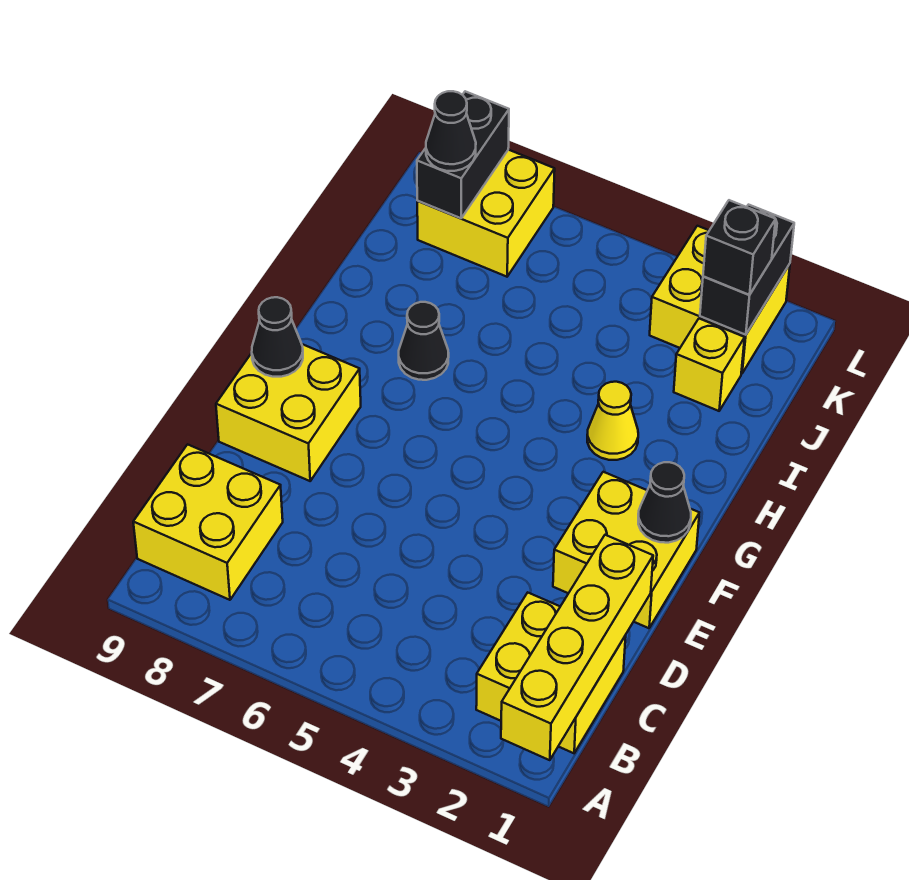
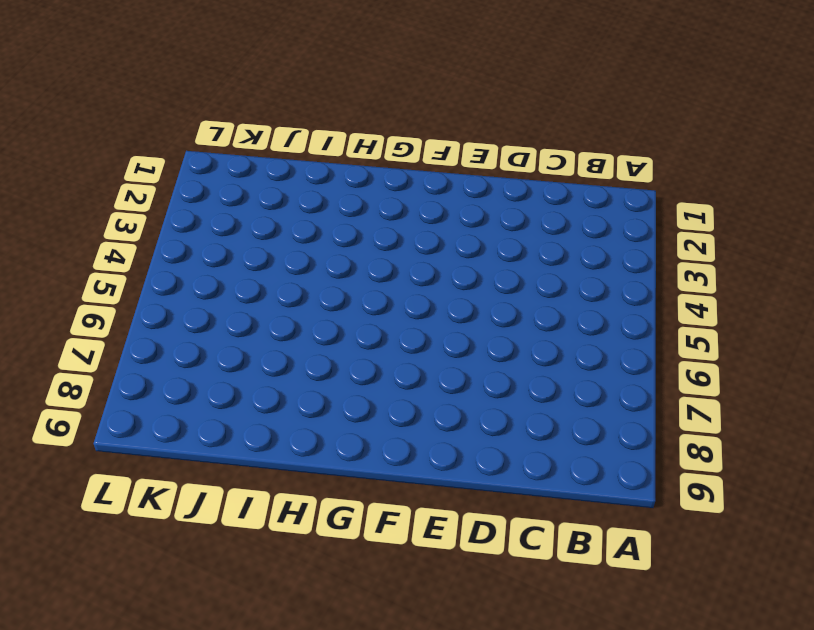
none -> yellow 2x2 brick [476,593,626,753]
none -> yellow 2x2 brick [133,444,283,600]
none -> yellow 2x2 brick [553,472,699,628]

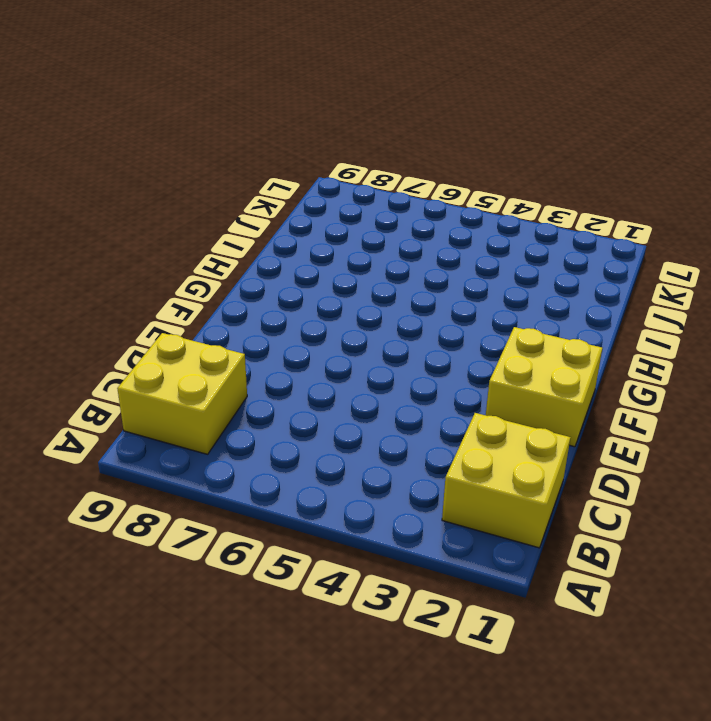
none -> yellow 2x2 brick [216,344,361,481]
none -> yellow 1x1 cone [587,382,638,460]
none -> black 1x1 cone [399,302,449,380]

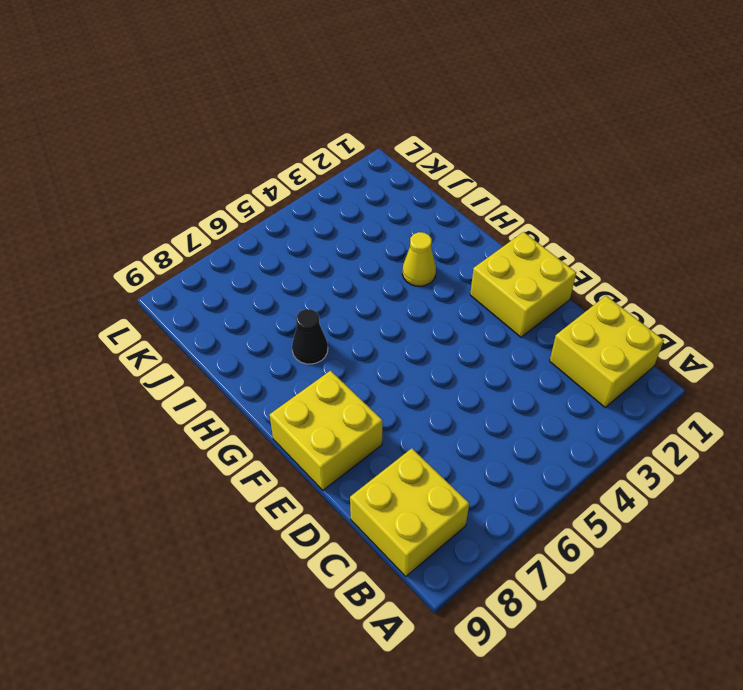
none -> yellow 1x1 brick [674,319,745,411]
none -> yellow 2x2 brick [650,226,790,373]
none -> yellow 2x2 brick [417,150,555,277]

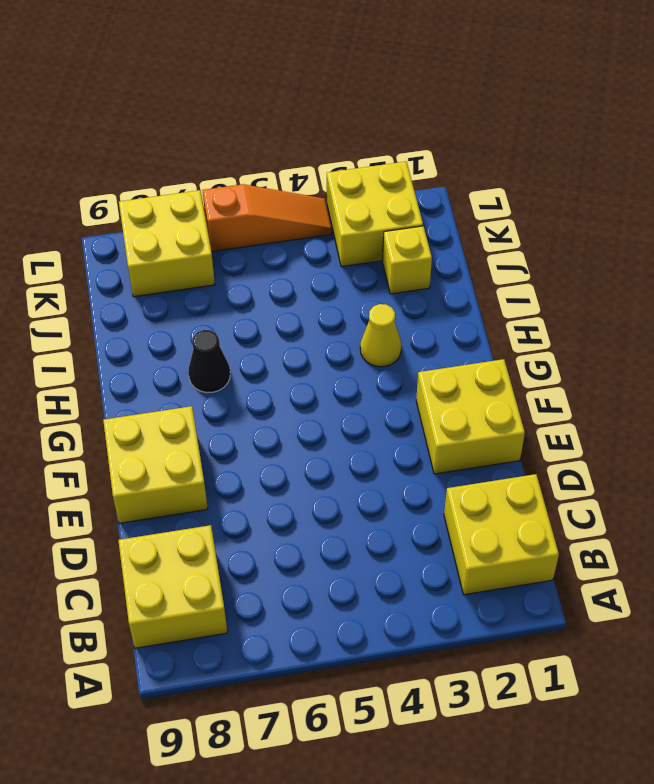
orange 1x3 slope [203,184,332,252] -> none
none -> yellow 1x4 brick [501,535,653,760]
none -> black 1x1 cone [638,462,691,543]
none -> black 1x1 cone [252,297,303,377]

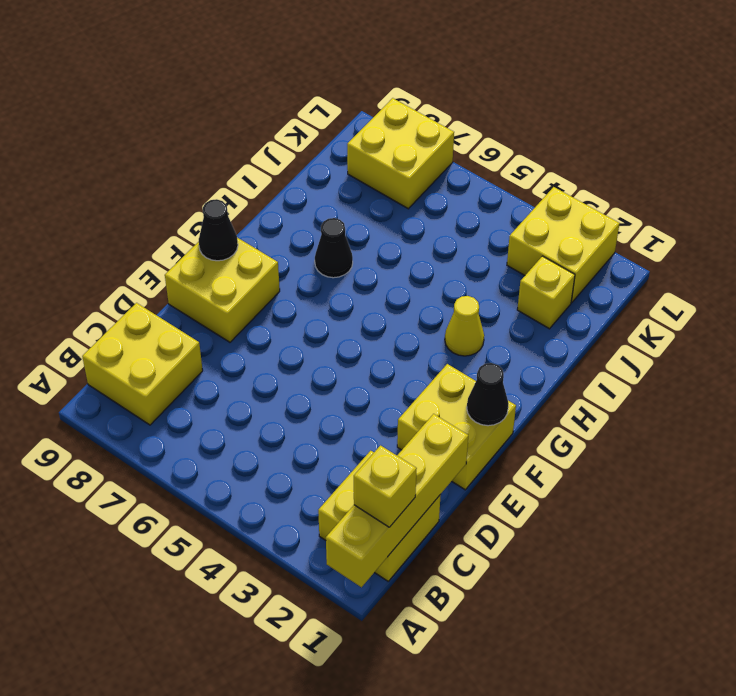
yellow 1x1 brick [354,445,417,527] -> none
none -> black 1x2 brick [700,205,794,335]
none -> black 1x2 brick [417,91,509,218]
none -> black 1x1 brick [703,200,776,295]

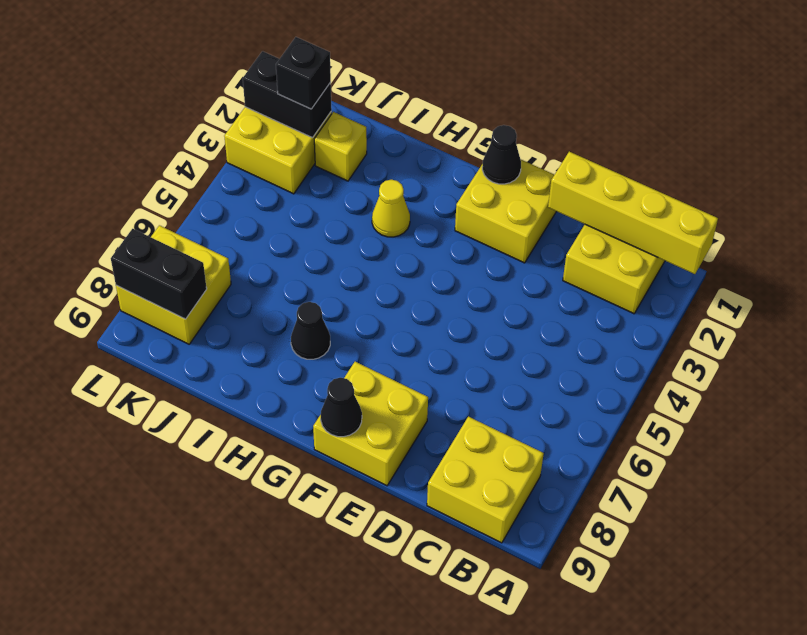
none -> black 1x1 cone [426,91,476,171]

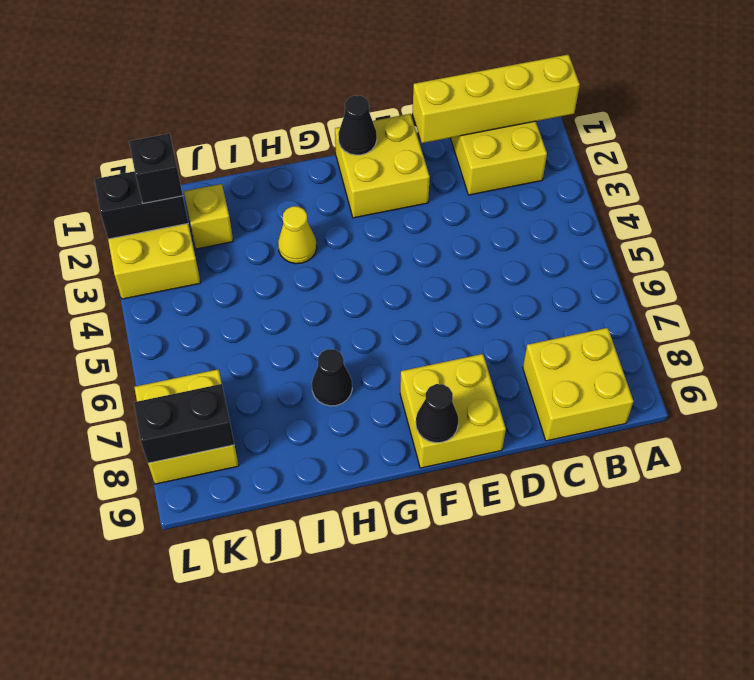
none -> black 1x1 cone [426,91,476,171]

